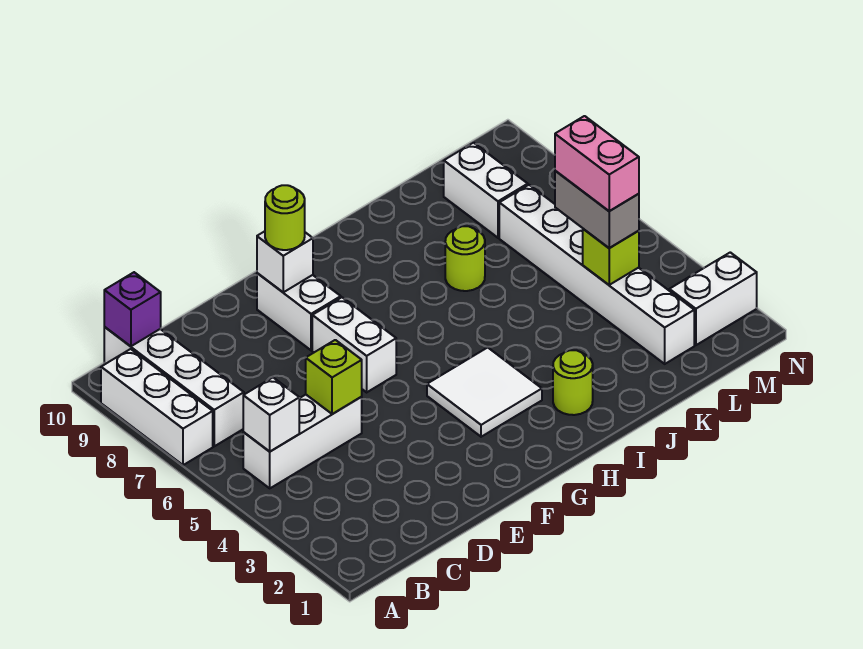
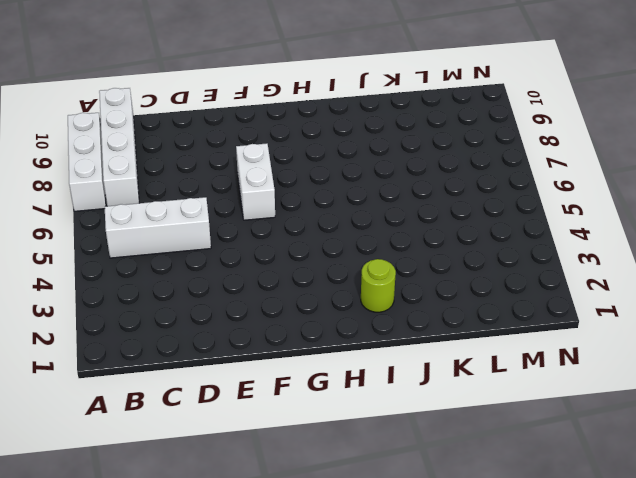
none -> white 1x2 brick [257,273,341,350]
none -> white 2x2 tile [427,348,542,437]
none -> lime 1x1 round brick [445,226,485,291]

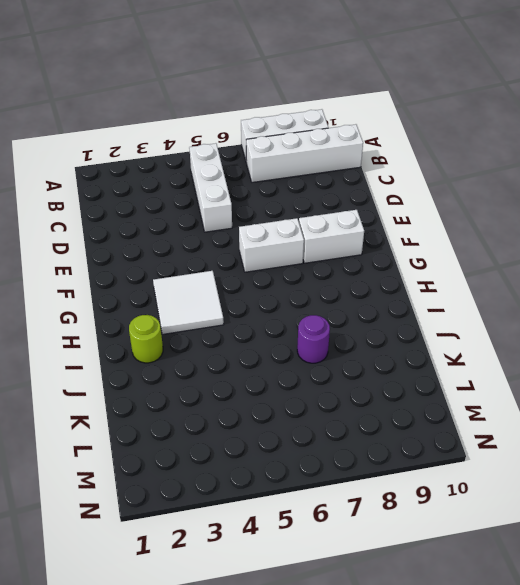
purple 1x1 round brick [297,315,330,363] -> lime 1x1 round brick [445,226,485,291]
none -> white 1x6 brick [499,185,694,364]
none -> white 1x2 brick [444,143,528,238]
none -> white 1x2 brick [669,252,757,345]

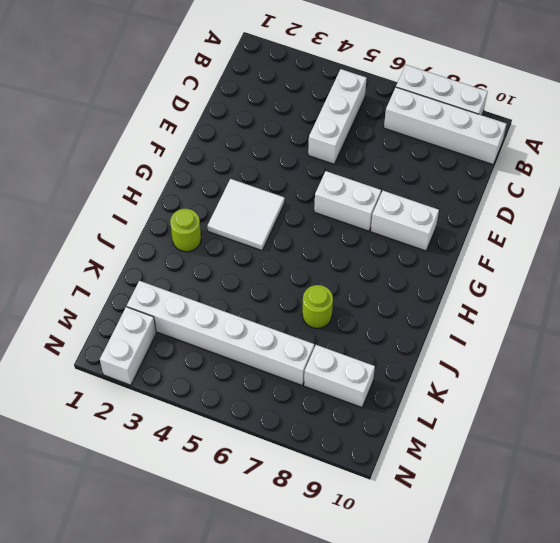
none -> white 1x1 brick [243,378,299,452]
none -> purple 1x1 brick [104,272,161,346]
none -> lime 1x1 brick [306,340,362,414]

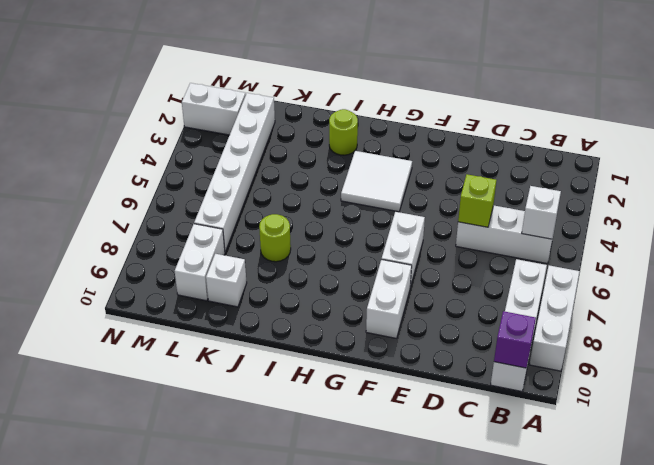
white 1x1 brick [206,254,247,307] -> white 1x1 brick moved to [257,231,313,292]
none -> lime 1x1 brick [583,229,639,285]
none -> lime 1x1 round brick [265,185,305,250]
none -> grey 1x2 brick [555,171,639,248]

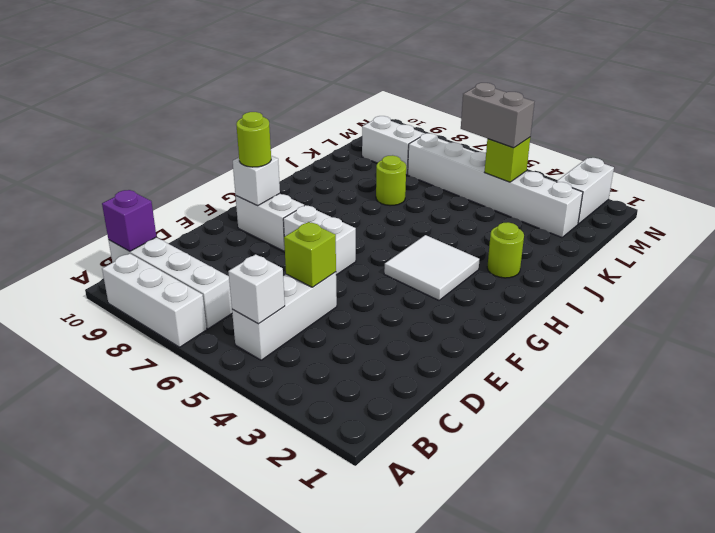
none -> pink 1x2 brick [555,116,639,211]

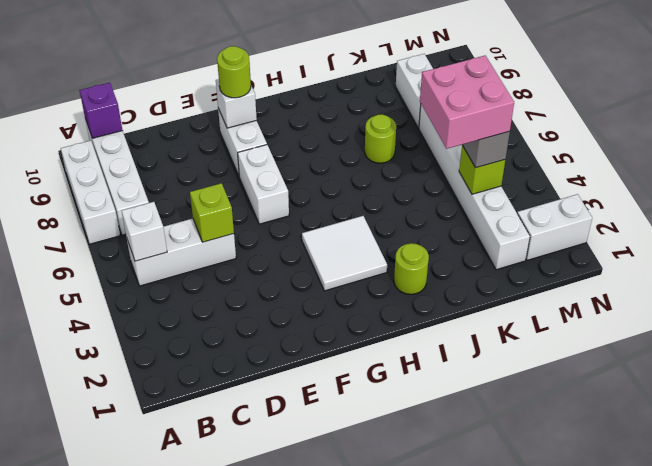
pink 2x2 brick [420,56,514,149] -> pink 1x2 brick [555,116,639,211]

